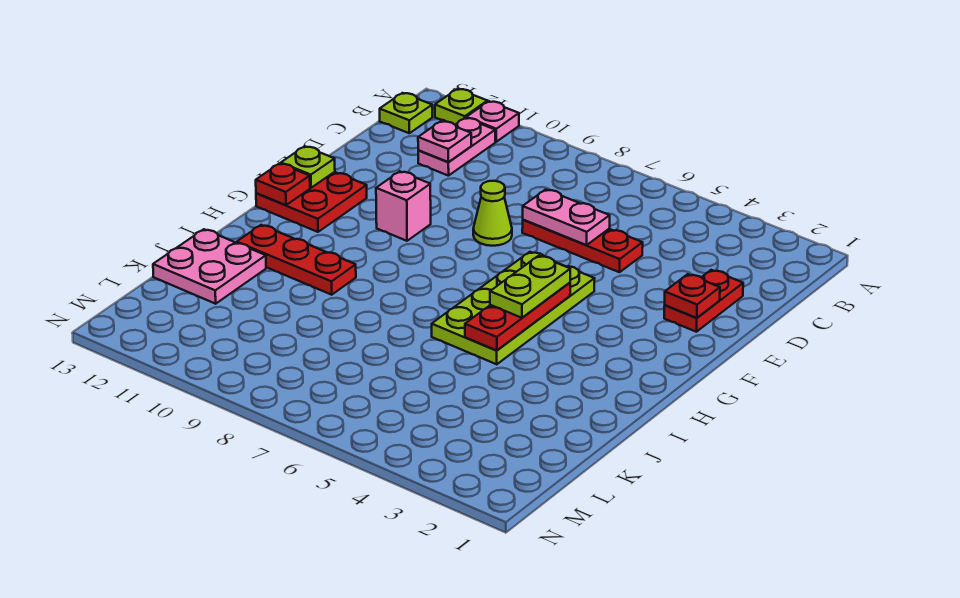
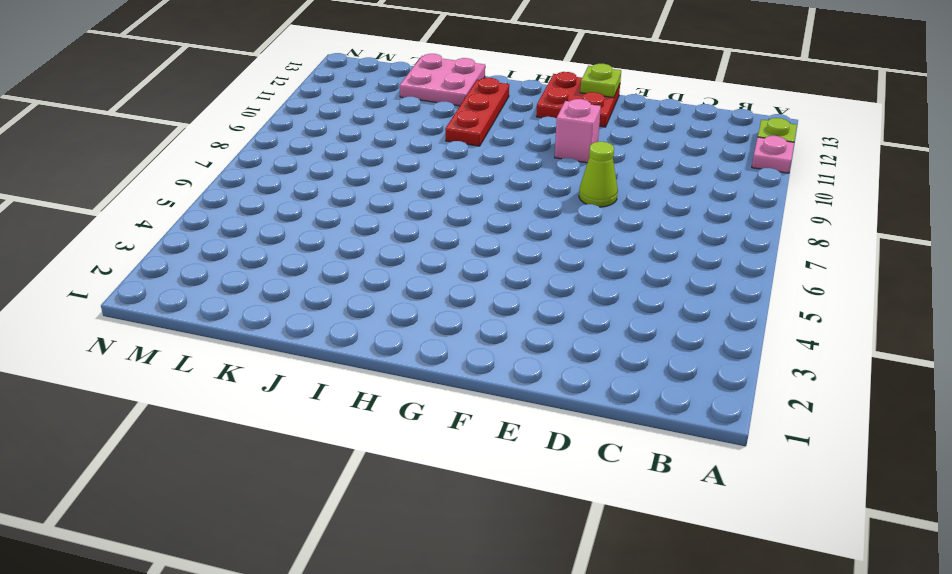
none -> pink 1x2 plate [418,118,495,176]
none -> lime 1x1 plate [380,93,432,133]
none -> red 1x2 plate [664,270,743,332]

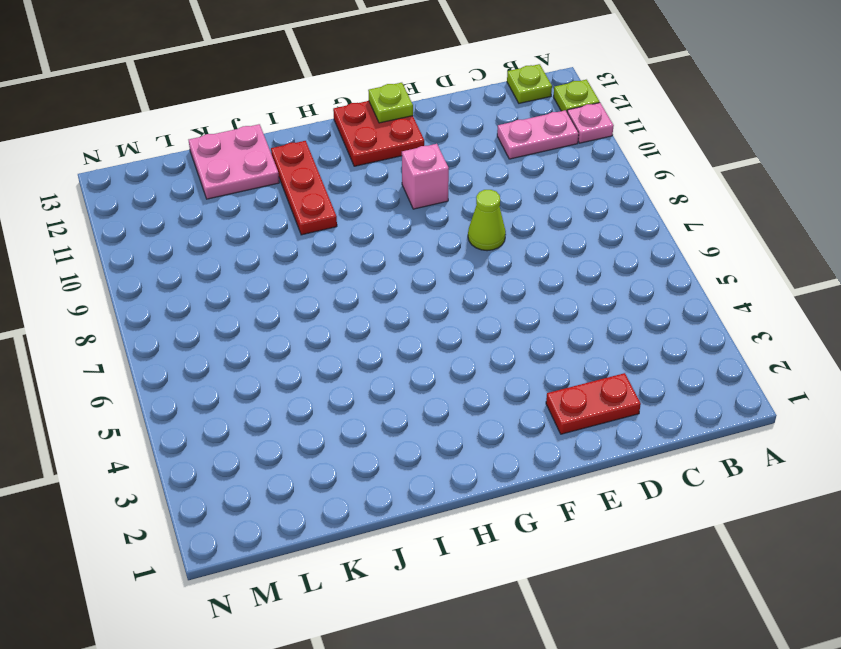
none -> red 1x3 plate [522,220,643,272]
none -> lime 2x4 plate [432,252,595,364]
none -> pink 1x1 plate [418,121,471,162]

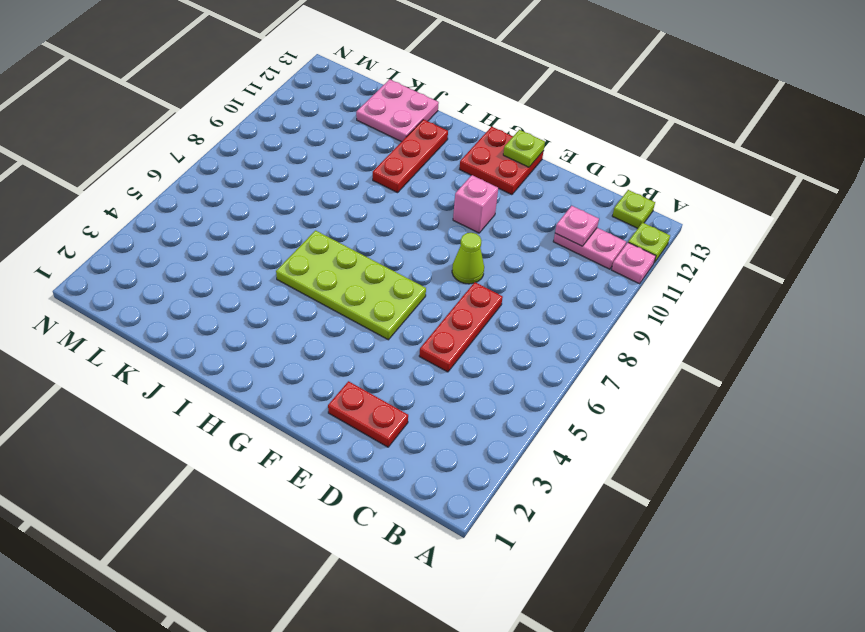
none -> pink 1x2 plate [523,190,610,245]
none -> red 1x1 plate [665,274,720,318]
none -> red 1x3 plate [465,283,570,350]

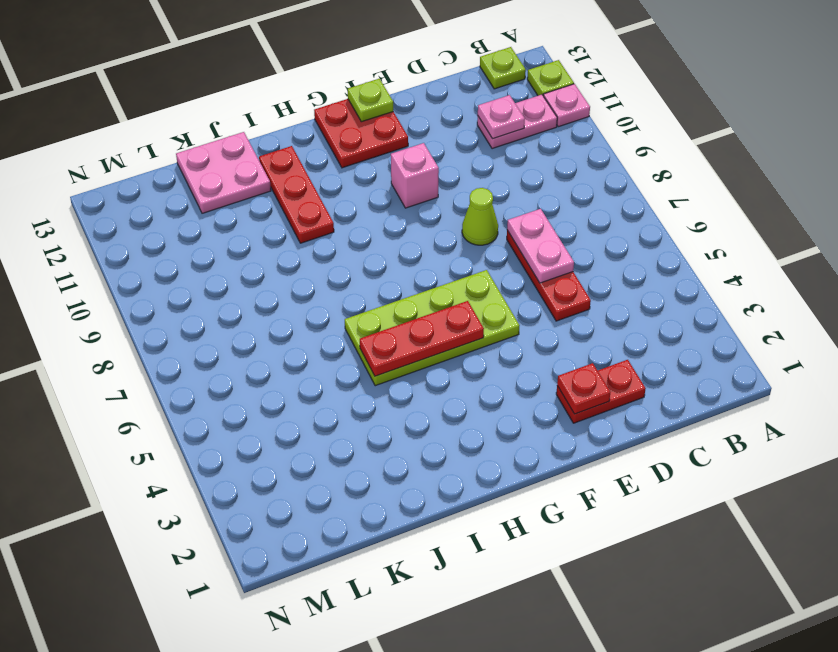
none -> red 1x1 plate [256,163,310,205]
none -> lime 1x2 plate [490,256,570,318]

